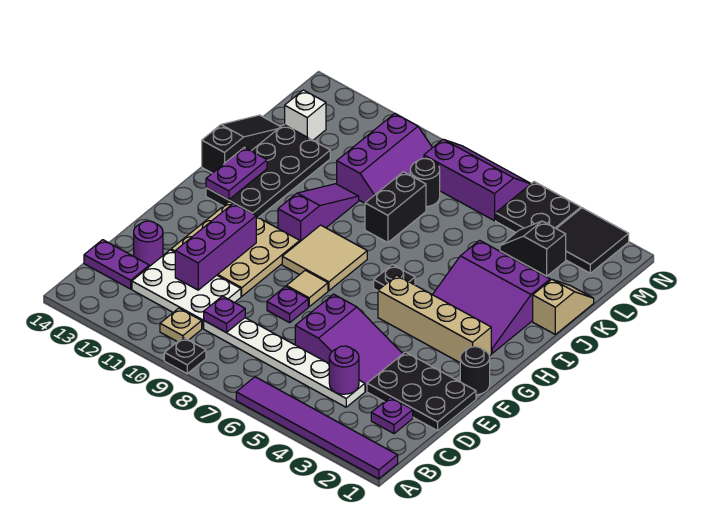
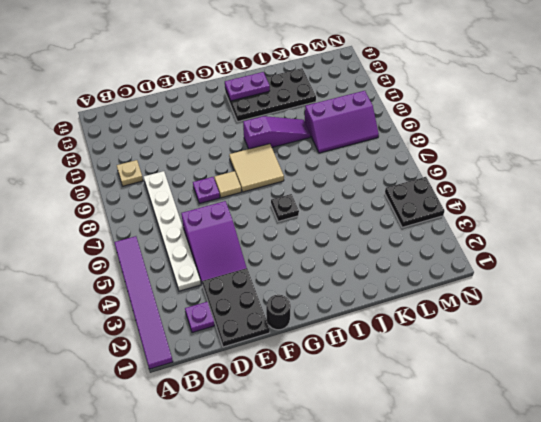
none -> black 1x1 plate [164,337,206,374]
none -> white 2x3 plate [132,250,241,329]
none -> purple 1x2 plate [84,240,149,289]
none -> purple 1x1 round brick [133,221,163,267]

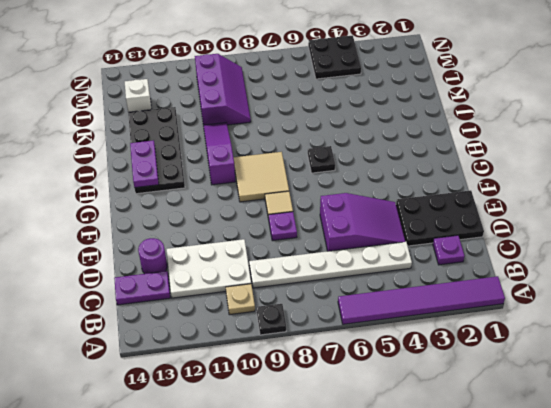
none -> tan 3x3 plate [171,202,300,296]
none -> black 1x1 round brick [460,347,490,395]
none -> tan 1x4 brick [378,275,491,362]
none -> purple 3x3 slope [433,240,550,353]

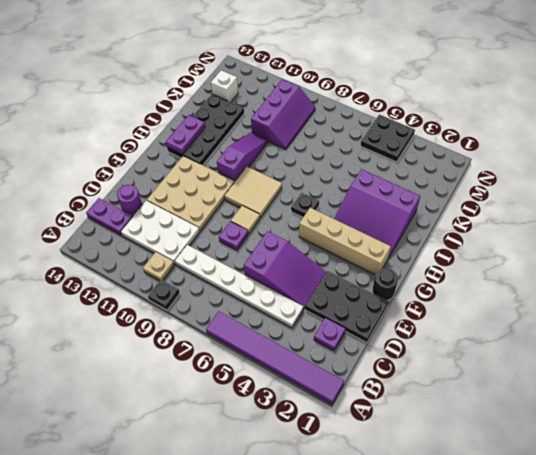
none -> black 1x3 slope [202,115,280,173]
none -> tan 1x2 slope [533,280,594,334]
none -> black 1x2 brick [365,172,426,243]
none -> black 1x2 slope [500,221,566,276]

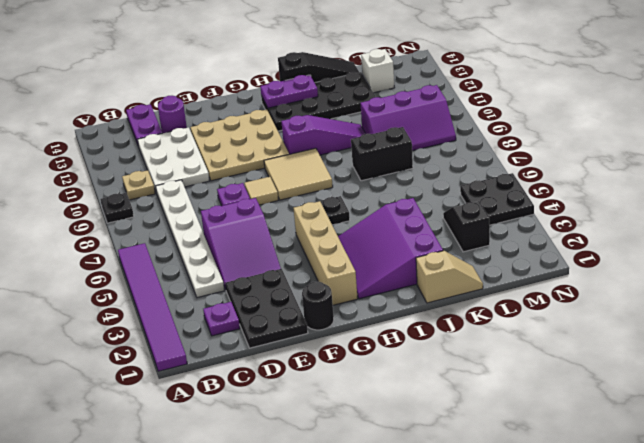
none -> black 1x1 round brick [410,159,440,207]
none -> black 2x2 tile [556,208,629,273]
none -> purple 2x3 slope [424,139,531,221]
none -> purple 1x1 round brick [329,346,359,394]

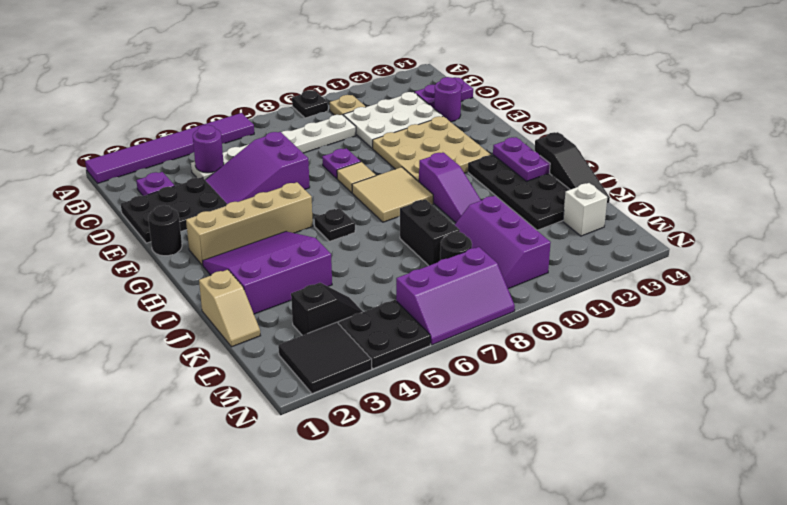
none -> purple 1x1 plate [204,296,245,332]
none -> purple 1x3 brick [175,203,256,290]

